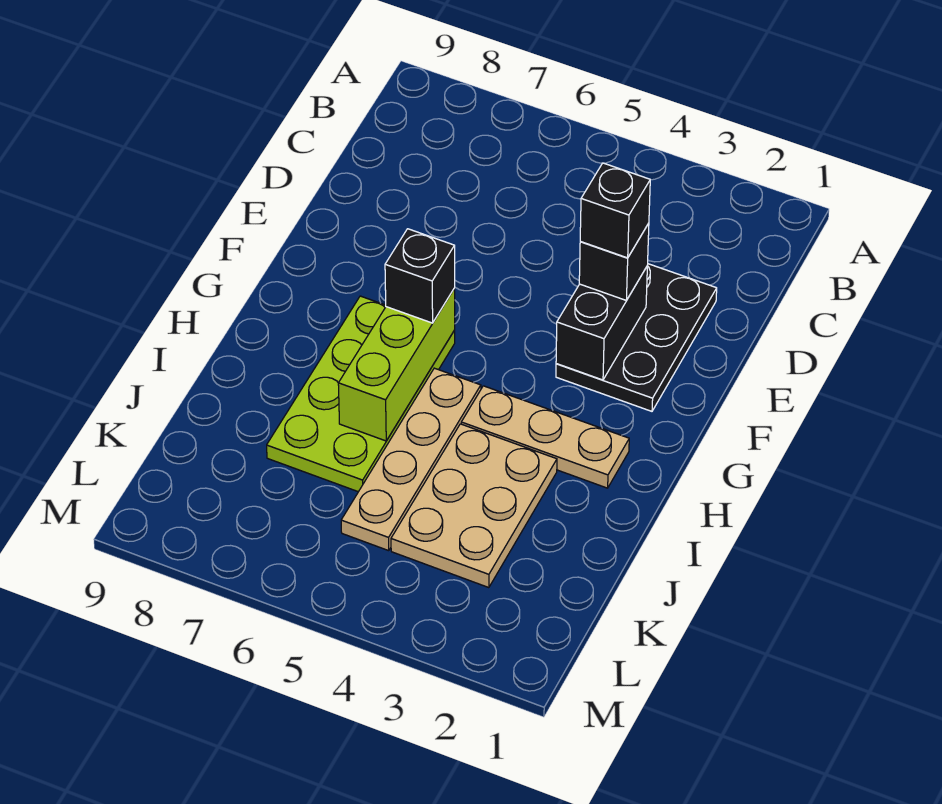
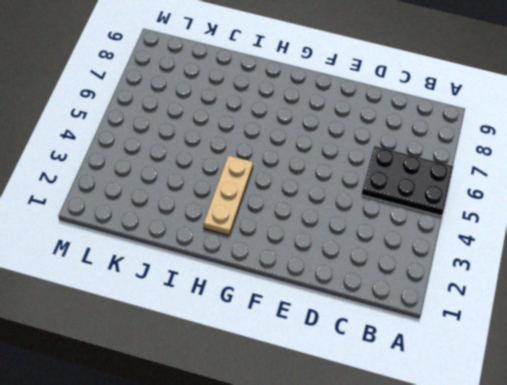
black 2x3 plate [361,146,453,216] -> black 2x3 plate moved to [556,264,717,411]
none -> lime 2x4 plate [267,296,455,492]
none -> tan 1x4 plate [341,368,481,551]

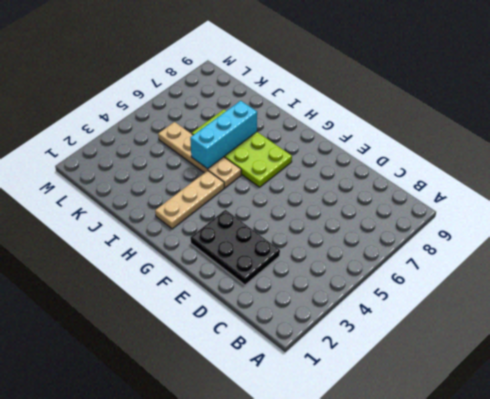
cyan 1x3 brick [190,101,257,169] -> lime 1x3 brick [338,288,455,441]
none -> tan 2x3 plate [391,424,557,588]
none -> black 1x2 brick [556,267,647,380]

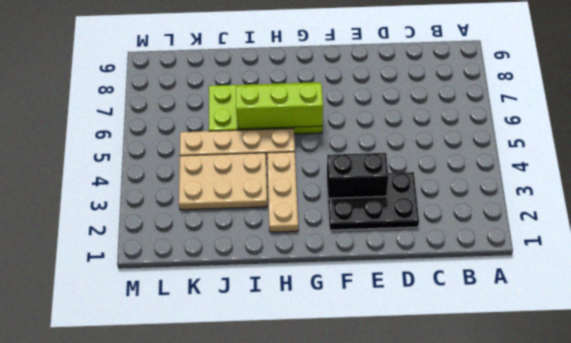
none -> black 1x1 brick [579,223,649,300]
none -> black 1x1 brick [385,229,455,323]

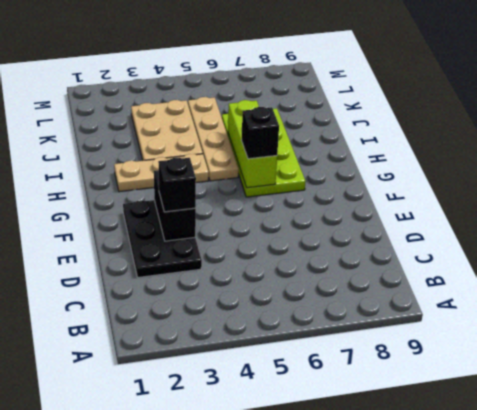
none -> black 1x1 brick [580,163,650,258]

